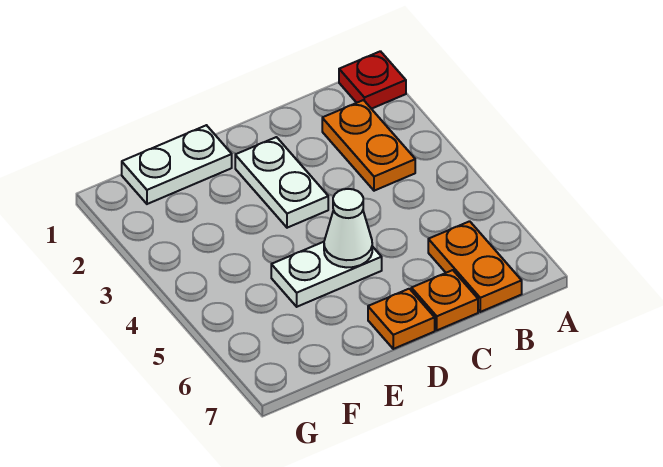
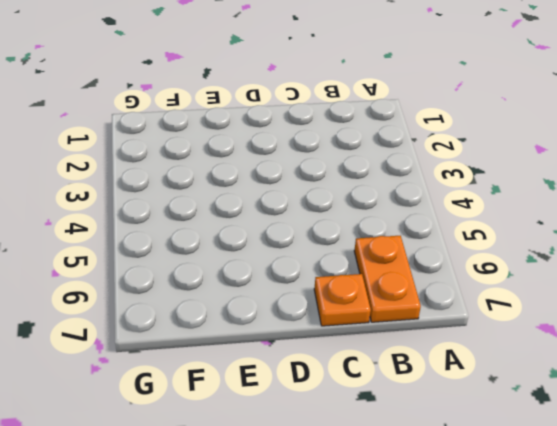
none -> red 1x1 plate [339,51,406,109]
none -> orange 1x2 plate [322,100,415,191]

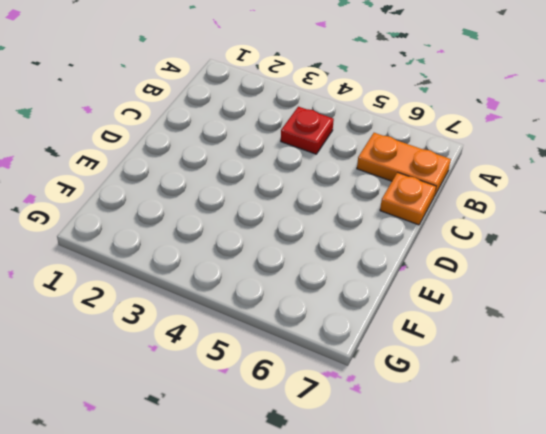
red 1x1 plate [281,107,334,154] -> red 1x1 plate moved to [339,51,406,109]
none -> orange 1x2 plate [322,100,415,191]
none -> white 1x2 plate [235,137,328,228]

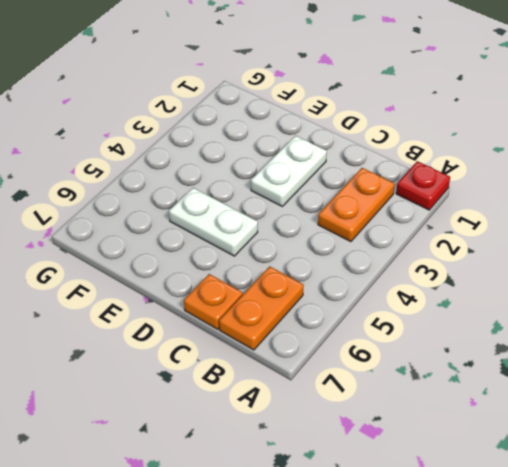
none -> orange 1x1 plate [368,289,435,349]
none -> white 1x2 plate [122,125,232,204]

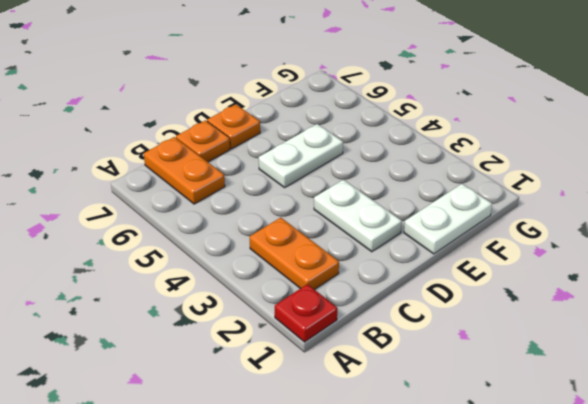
none -> white 1x1 cone [324,189,372,268]

